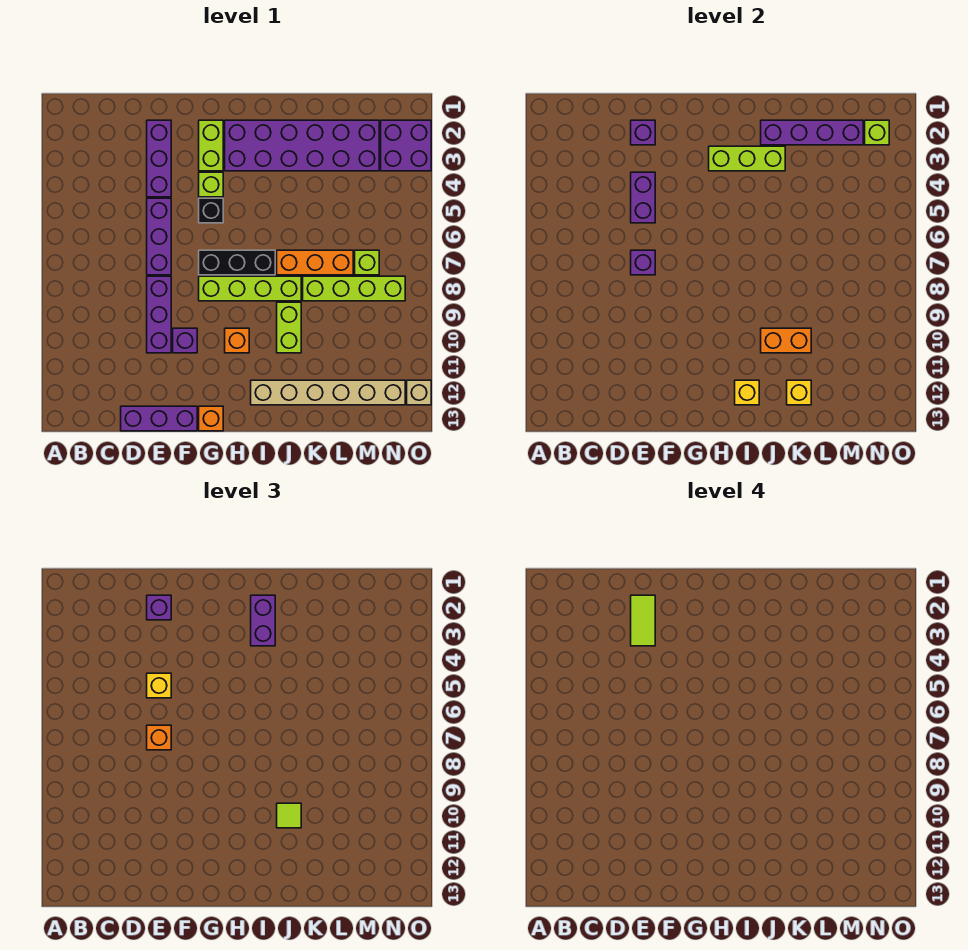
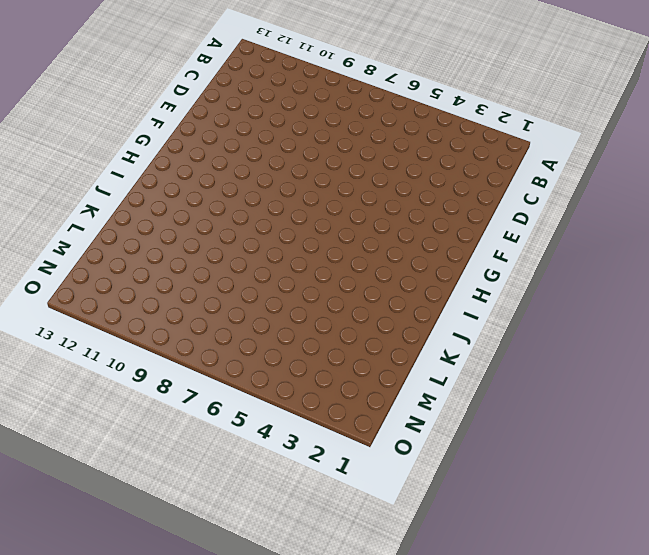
none -> purple 1x3 brick [121,406,197,431]
none -> purple 1x3 brick [147,120,171,197]
none -> purple 1x3 brick [147,198,171,275]
none -> purple 1x3 brick [147,276,171,353]

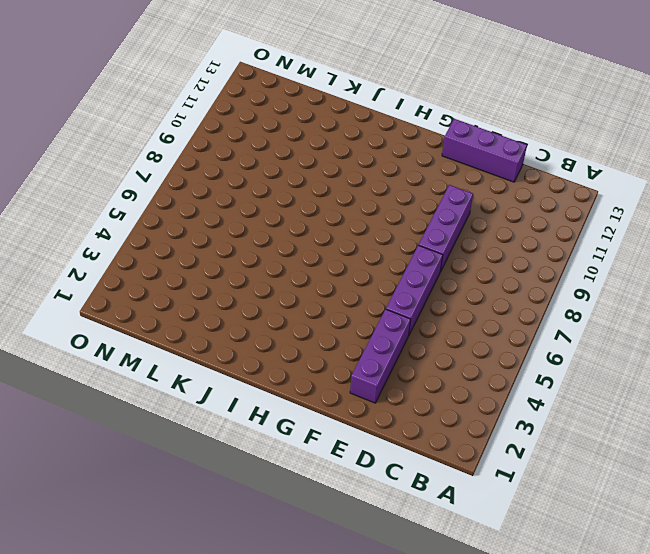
none -> purple 1x1 brick [173,328,197,353]
none -> lime 1x2 brick [199,120,223,171]
none -> lime 1x1 brick [199,172,223,197]
none -> black 1x1 brick [199,198,223,223]

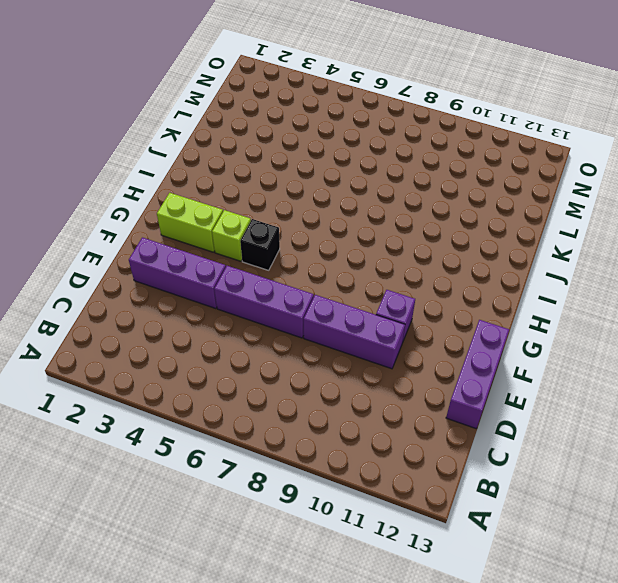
none -> black 1x3 brick [199,250,275,275]
none -> lime 1x4 brick [199,276,301,301]
none -> orange 1x1 brick [199,406,223,431]
none -> purple 2x6 brick [225,120,379,171]

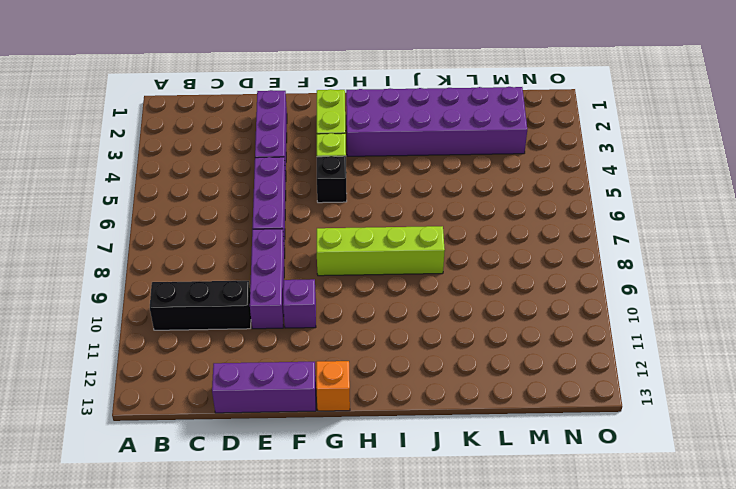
black 1x3 brick [150,281,251,330] -> black 1x3 brick moved to [199,250,275,275]
none -> orange 1x1 brick [225,328,249,353]
none -> tan 1x6 brick [251,380,405,405]
none -> orange 1x3 brick [277,250,353,275]
none -> lime 1x2 brick [277,302,301,353]

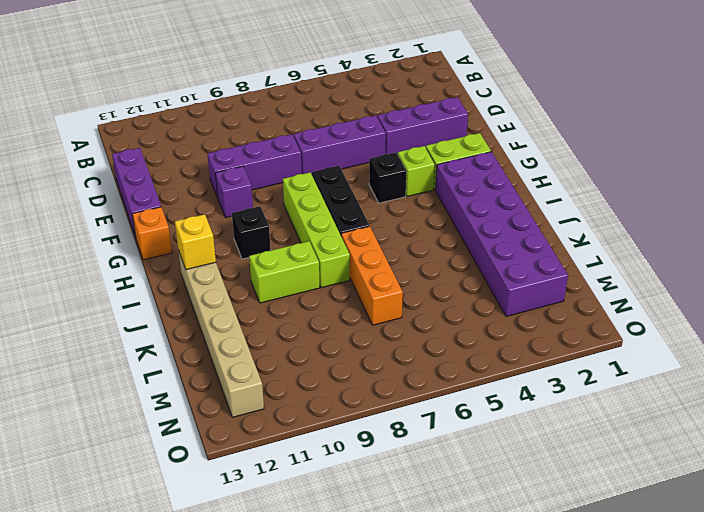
black 1x1 brick [232,206,271,259] -> orange 1x1 brick [225,328,249,353]
none -> lime 1x4 brick [303,276,405,301]
none -> lime 1x1 brick [355,250,379,275]
none -> purple 2x2 brick [381,120,431,171]
none -> tan 1x1 brick [407,380,431,405]

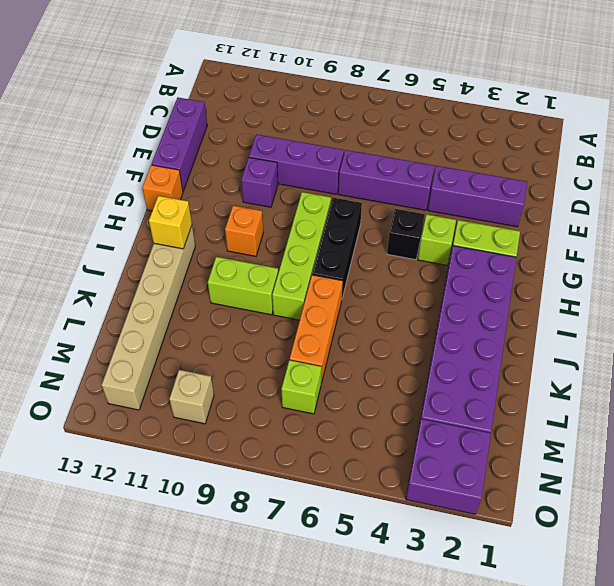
tan 1x1 brick [169,370,214,424] -> tan 1x1 brick moved to [407,380,431,405]
none -> lime 1x4 brick [303,276,405,301]
none -> purple 1x1 brick [631,120,655,145]
none -> purple 1x2 brick [631,172,655,223]
none -> purple 1x1 brick [631,250,655,275]

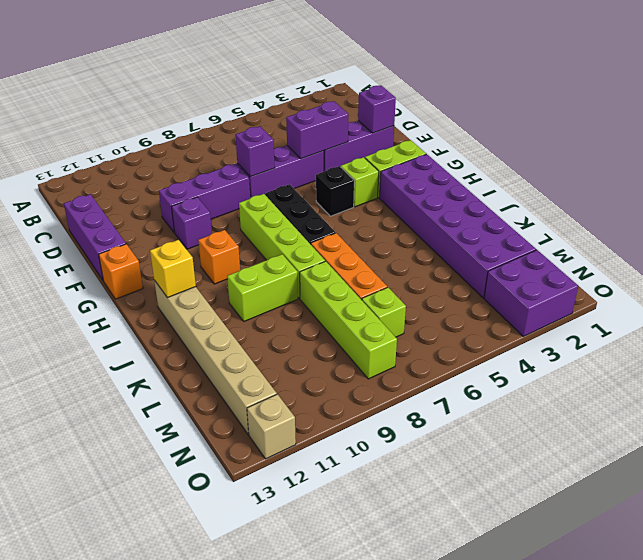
none -> lime 1x3 brick [709,146,785,171]
none -> purple 1x4 brick [761,120,863,145]
none -> orange 1x2 brick [761,328,811,353]
none -> yellow 1x1 brick [787,380,811,405]

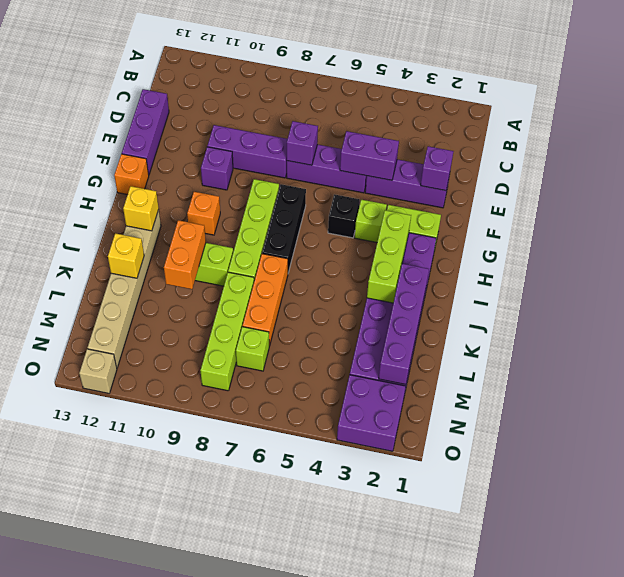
none -> lime 1x1 brick [865,120,889,145]
none -> purple 1x1 brick [147,595,171,620]
none -> yellow 1x1 brick [147,673,171,698]
none -> orange 1x1 brick [147,725,171,750]

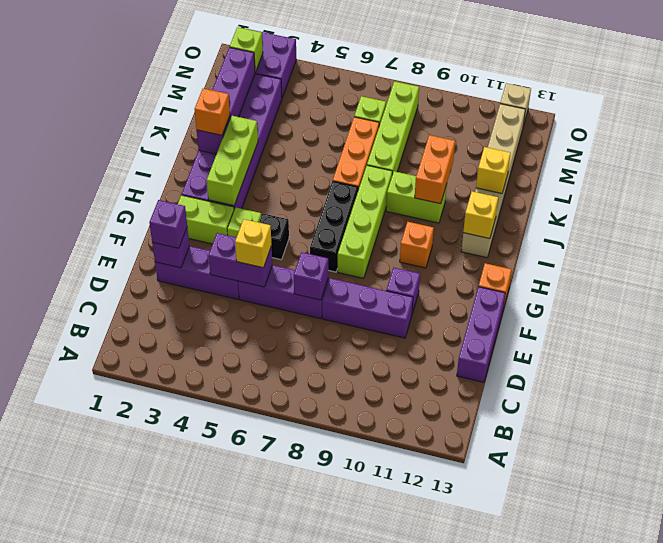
orange 1x1 brick [195,89,230,135] -> orange 1x1 brick moved to [147,725,171,750]
none -> purple 1x2 brick [251,595,275,646]
none -> lime 1x1 tile [277,803,301,828]
none -> lime 1x2 tile [631,595,655,646]

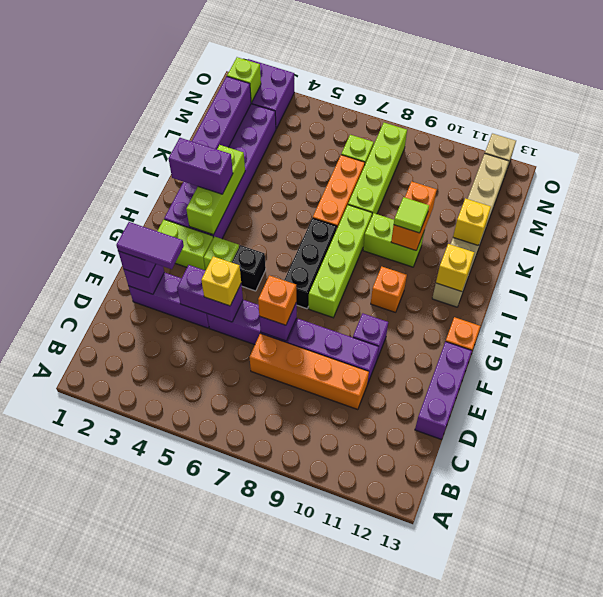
orange 1x4 brick [249,334,369,410] -> none
purple 1x2 tile [116,222,184,269] -> lime 1x2 tile [631,595,655,646]

